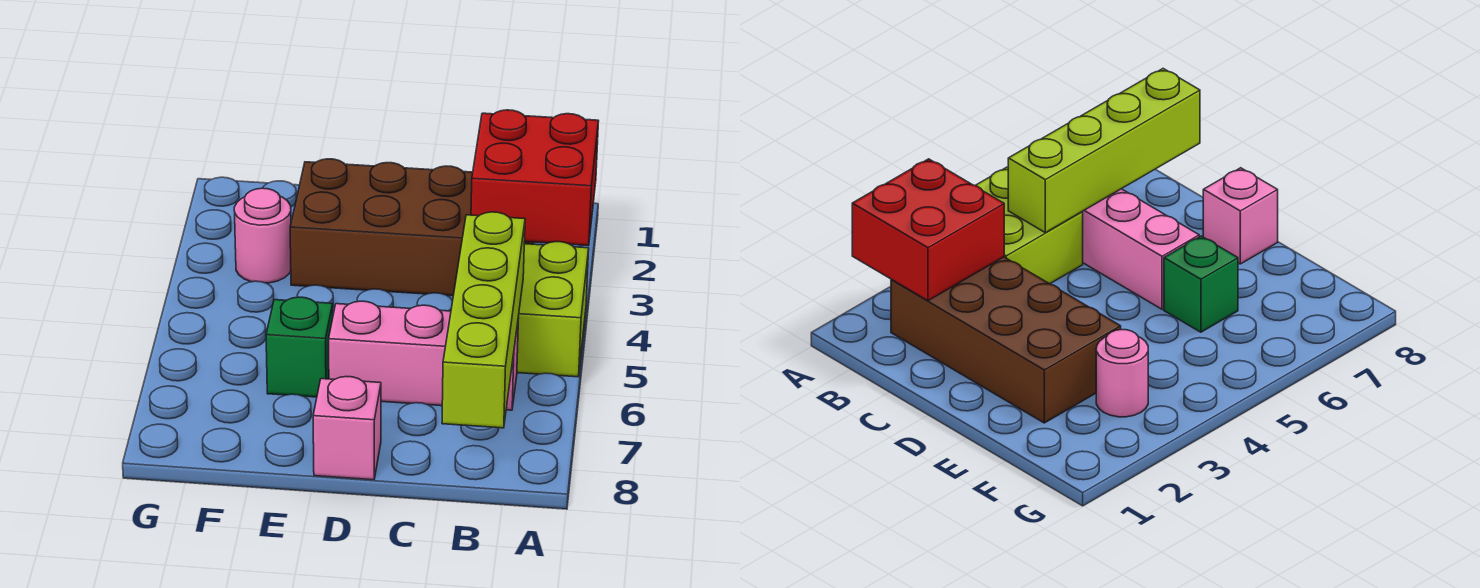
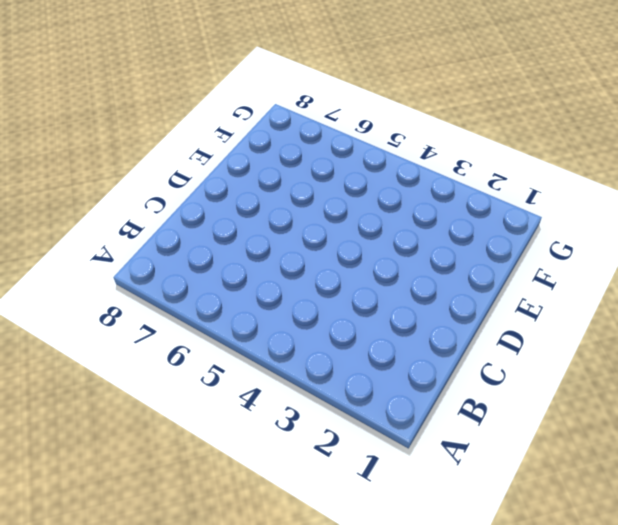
none -> lime 2x2 brick [517,242,589,377]
none -> brown 2x4 brick [290,159,534,296]

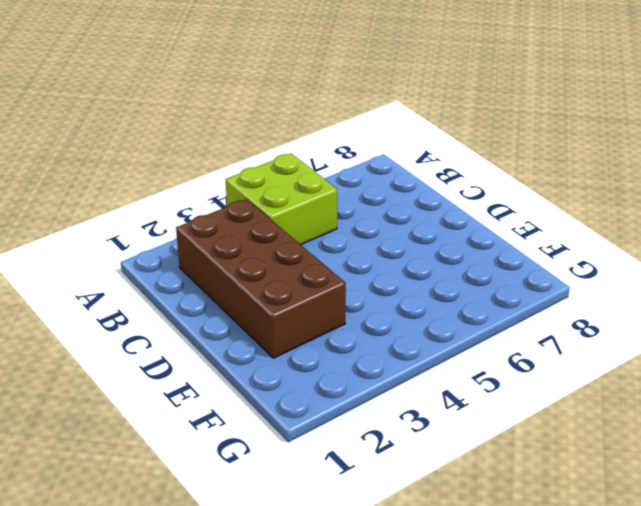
none -> pink 1x3 brick [329,301,519,410]
none -> pink 1x1 brick [313,377,381,480]

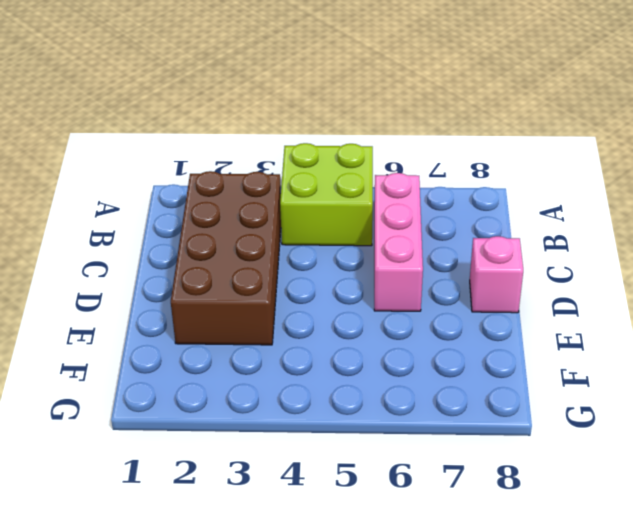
none -> green 1x1 brick [266,297,333,397]
none -> pink 1x1 round brick [234,188,291,283]

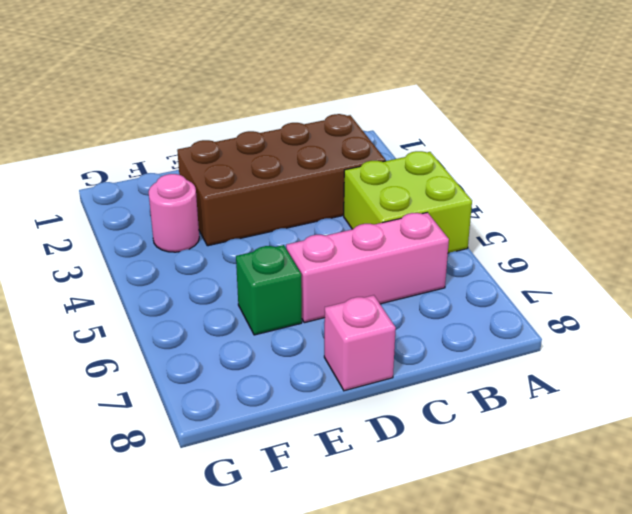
none -> red 2x2 brick [471,110,599,246]
none -> lime 1x4 brick [442,212,525,428]

